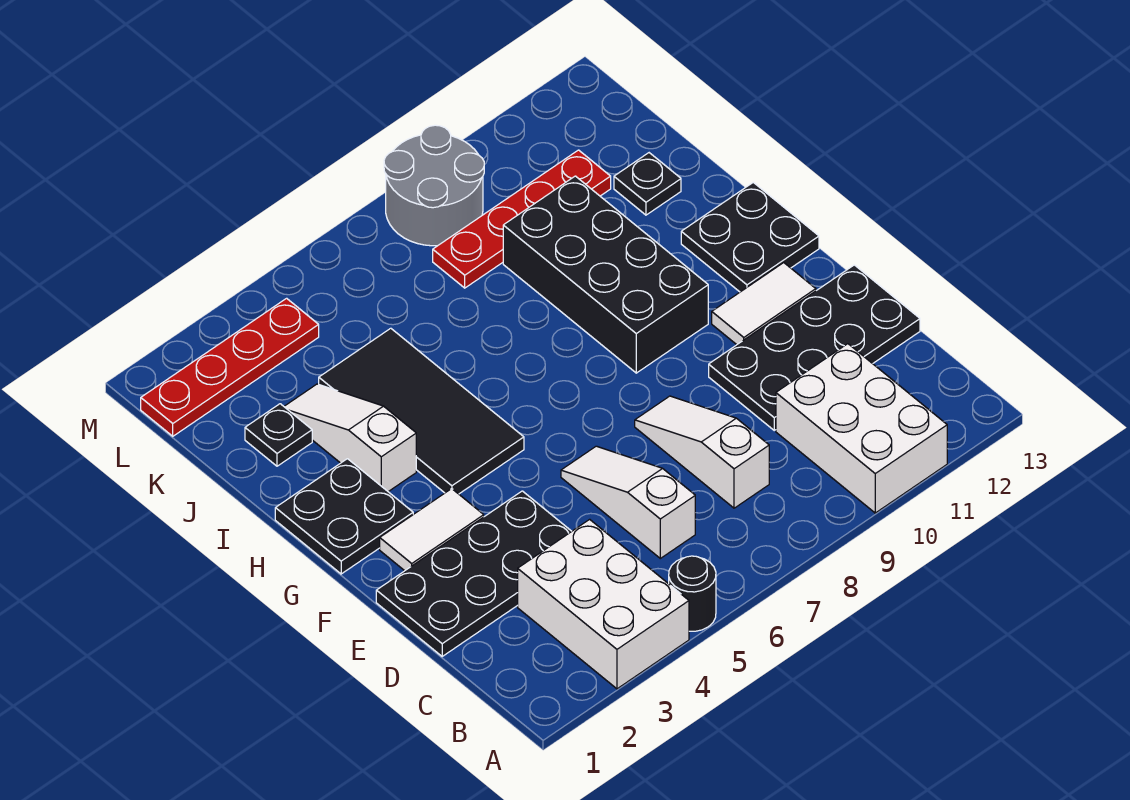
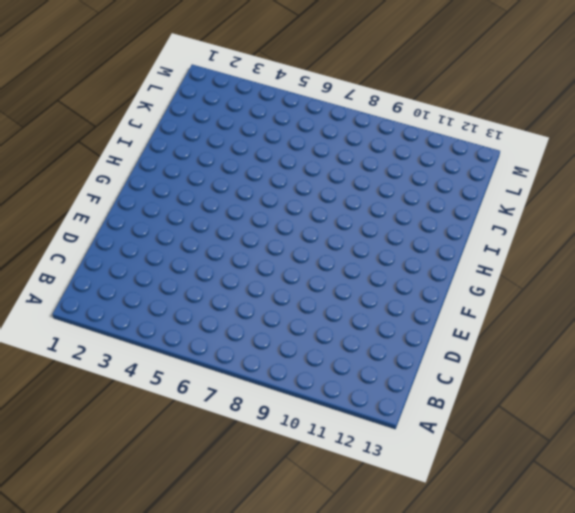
none -> white 2x3 brick [518,519,689,689]
none -> black 1x1 round brick [669,556,716,631]
none -> white 2x3 brick [776,344,947,513]

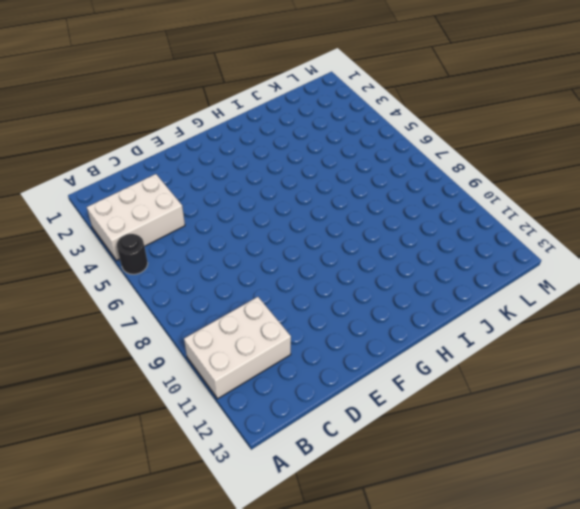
none -> white 1x3 slope [561,446,695,558]
none -> white 1x3 slope [635,396,769,508]
none -> black 2x4 plate [376,491,572,656]

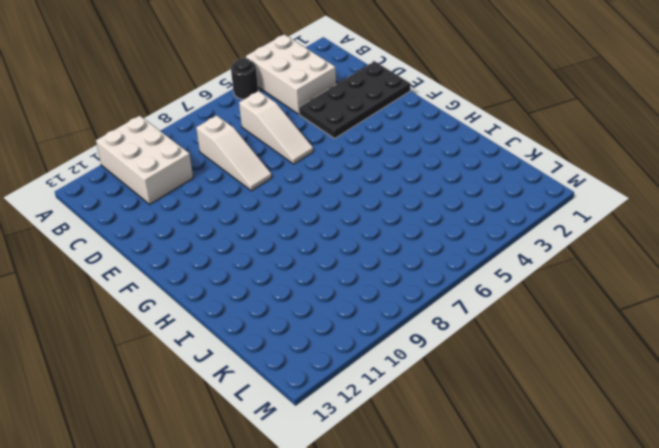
none -> black 2x4 plate [709,265,920,430]
none -> white 1x2 tile [380,489,484,571]
none -> white 1x2 tile [712,263,816,345]

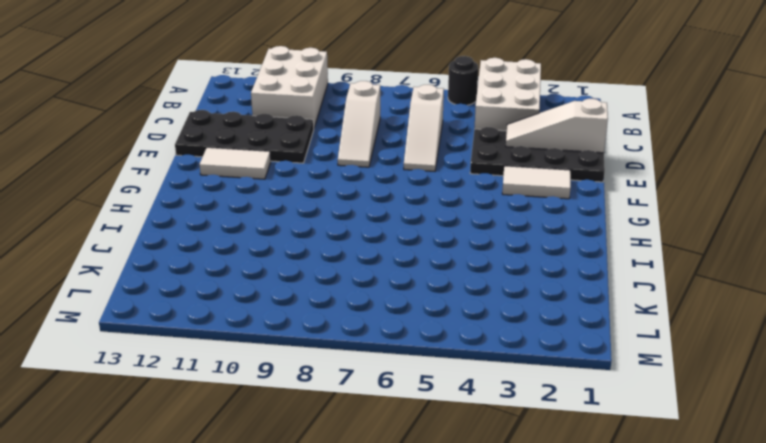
white 1x3 slope [506,99,608,153] -> white 1x3 slope turned to [284,384,416,492]
none -> black 2x2 plate [275,459,413,574]
none -> black 2x4 tile [319,328,524,494]
none -> black 2x4 brick [503,176,708,373]

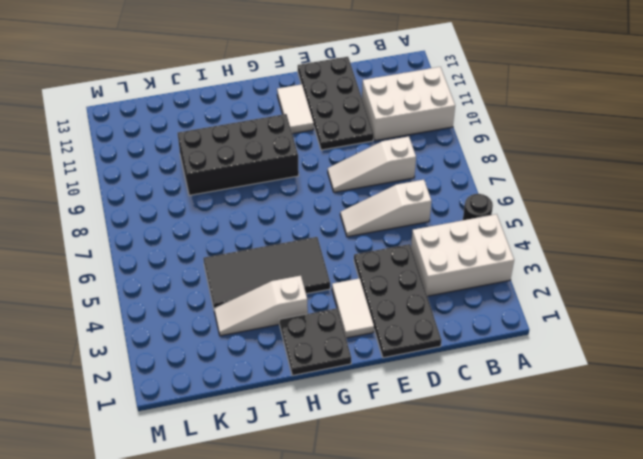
none -> black 2x2 plate [681,182,819,292]
none -> black 1x1 plate [245,404,312,466]
none -> black 1x1 plate [614,153,681,215]

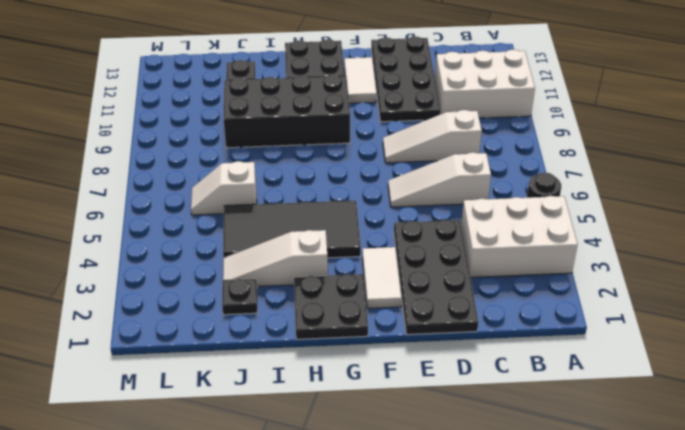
white 1x2 slope [191,161,257,215] -> none
none -> red 1x4 plate [433,150,611,288]
none -> red 1x4 plate [141,298,319,436]
none -> grey 2x2 round brick [384,125,484,246]

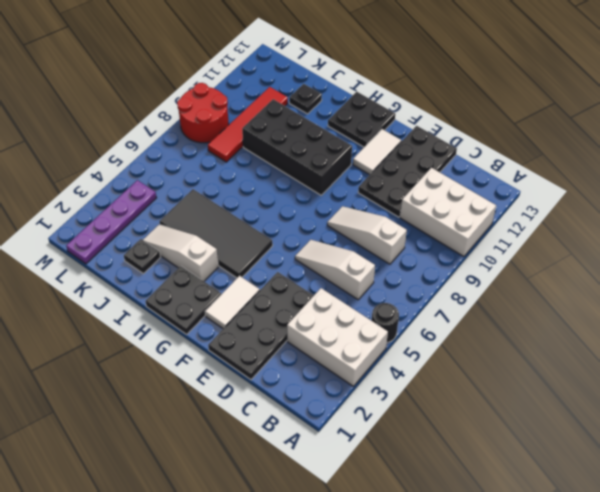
red 1x4 tile [208,87,288,162] -> red 1x4 plate [433,150,611,288]
purple 1x4 plate [66,180,156,264] -> red 1x4 plate [141,298,319,436]
red 2x2 round brick [177,83,229,143] -> grey 2x2 round brick [384,125,484,246]

